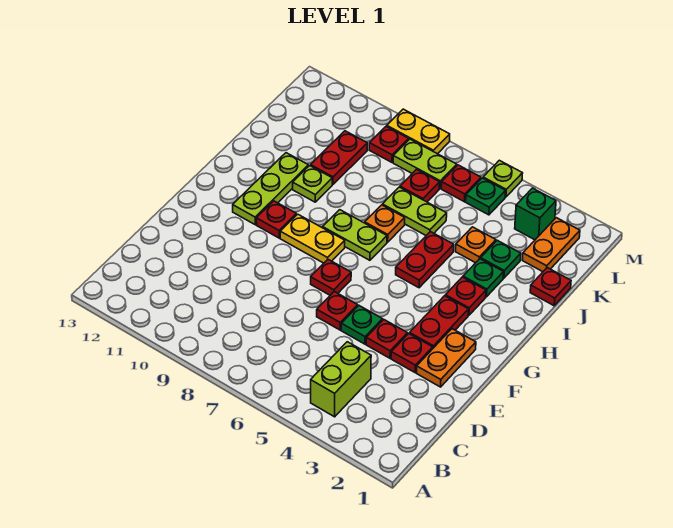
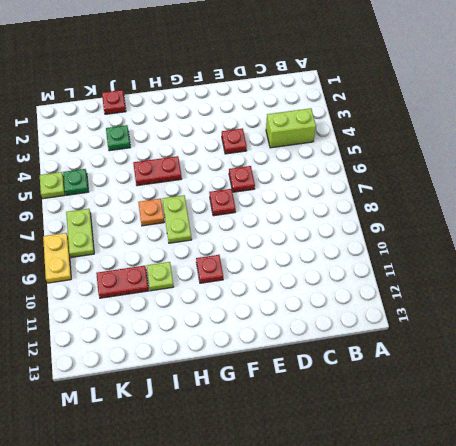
none -> orange 1x2 plate [417,329,476,387]
none -> red 1x1 plate [391,334,433,372]
none -> green 1x1 plate [341,306,383,344]
none -> red 1x2 plate [410,296,468,348]

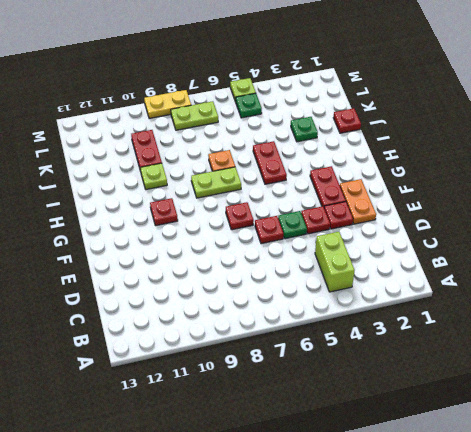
none -> yellow 1x2 plate [280,214,345,263]
none -> lime 1x3 plate [233,153,308,225]
none -> red 1x1 plate [445,277,486,315]
none -> green 1x1 plate [463,259,504,297]

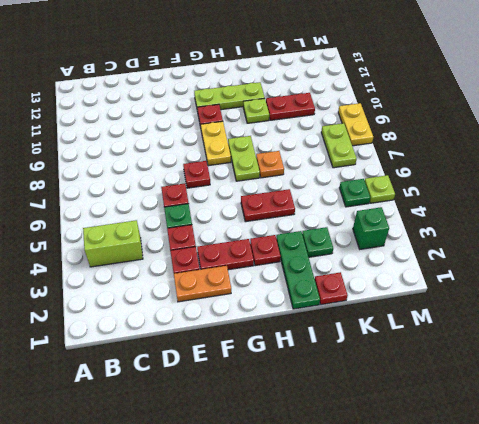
green 1x3 plate [276,231,320,309] -> green 1x1 plate [463,259,504,297]
none -> orange 1x1 plate [456,227,496,263]
none -> lime 1x2 plate [382,187,447,235]
none -> orange 1x2 plate [522,218,580,272]
none -> red 1x1 plate [400,169,440,202]

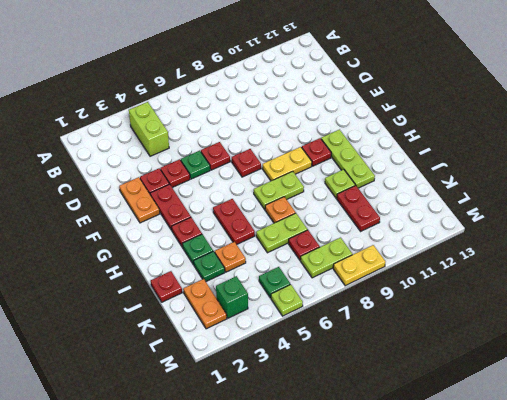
none -> red 1x1 plate [441,165,481,202]
none -> red 1x1 plate [369,126,409,162]

